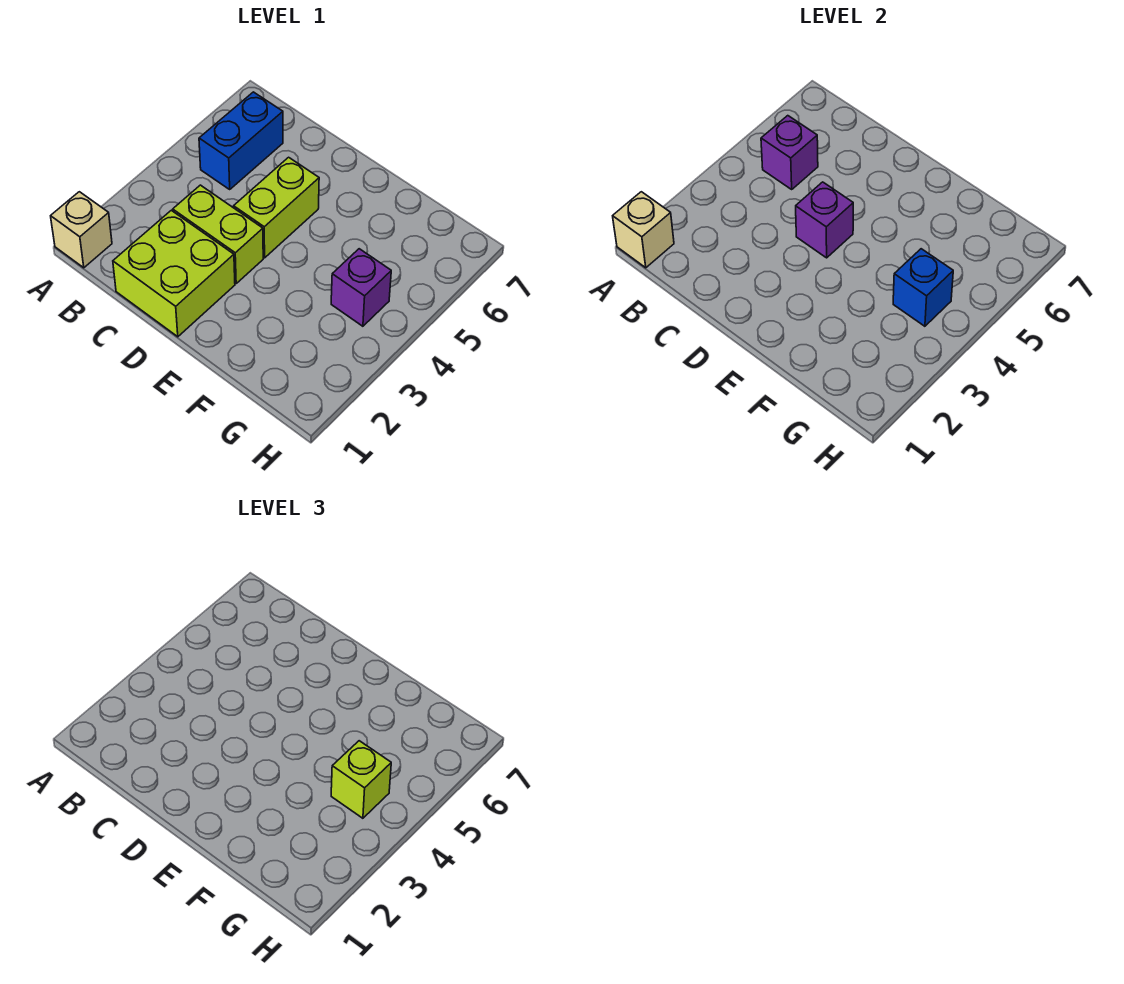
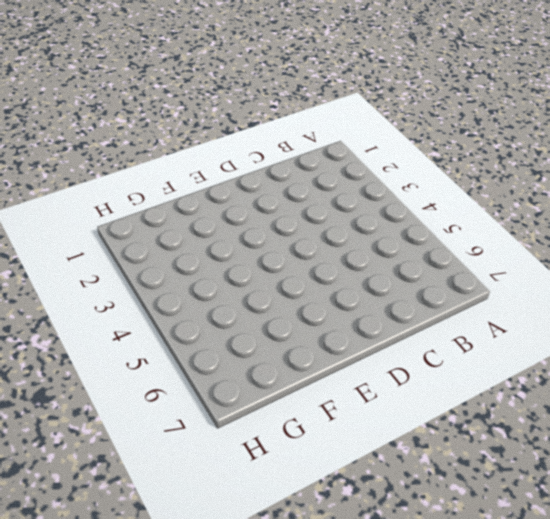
none -> tan 1x1 brick [51,192,112,268]
none -> blue 1x2 brick [199,92,283,189]

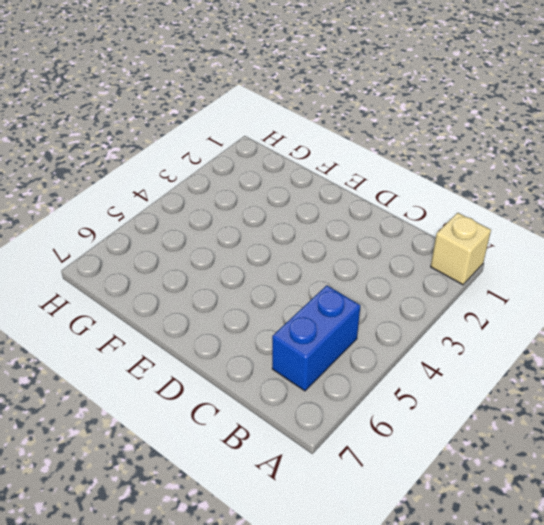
none -> lime 2x2 brick [113,210,235,337]
none -> lime 1x2 brick [173,185,263,283]

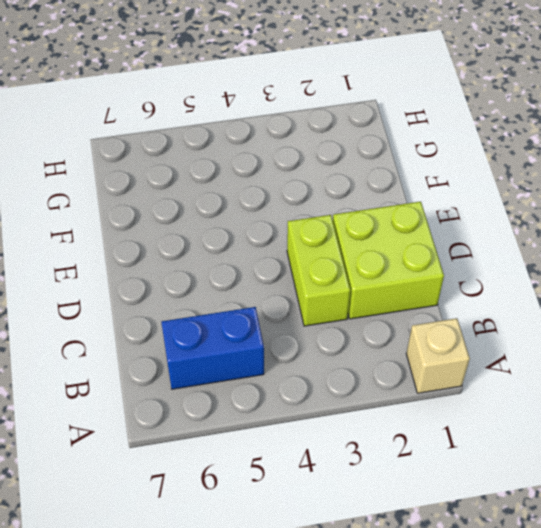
none -> lime 1x2 brick [234,157,319,258]
none -> purple 1x1 brick [331,249,391,326]

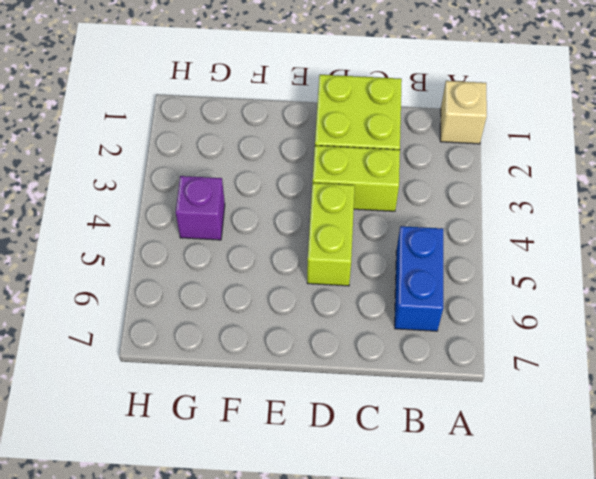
none -> tan 1x1 brick [613,192,674,268]
none -> purple 1x1 brick [761,116,818,189]

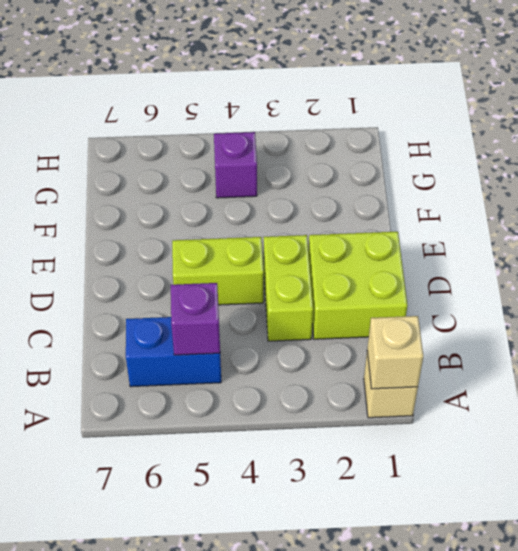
none -> purple 1x1 brick [796,182,853,258]
none -> blue 1x1 brick [893,249,953,326]

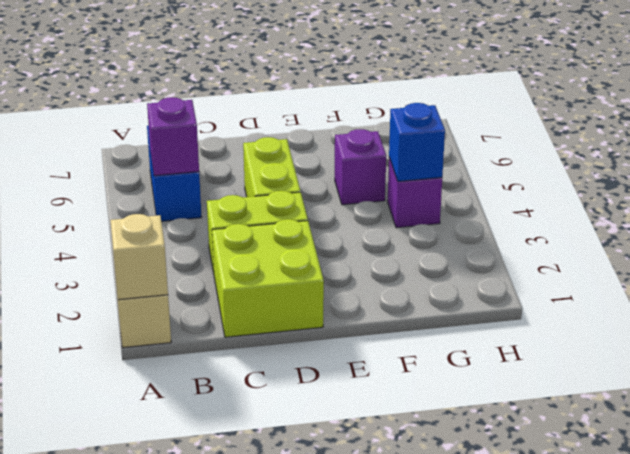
purple 1x1 brick [335,129,386,205] -> purple 1x1 brick moved to [796,182,853,258]
none -> lime 1x1 brick [331,741,391,818]

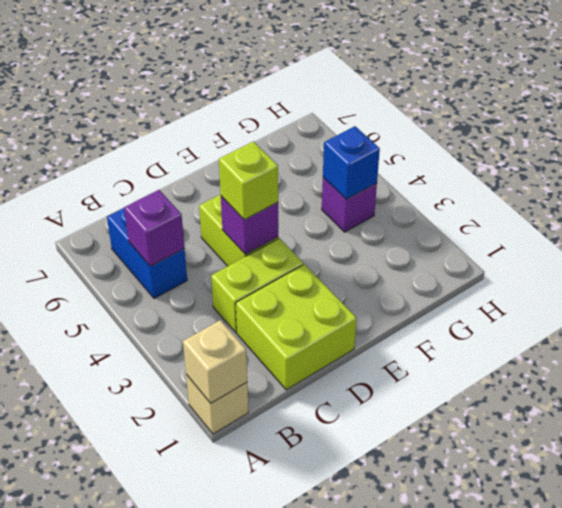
lime 1x1 brick [219,142,278,220] -> lime 1x1 brick moved to [331,741,391,818]

